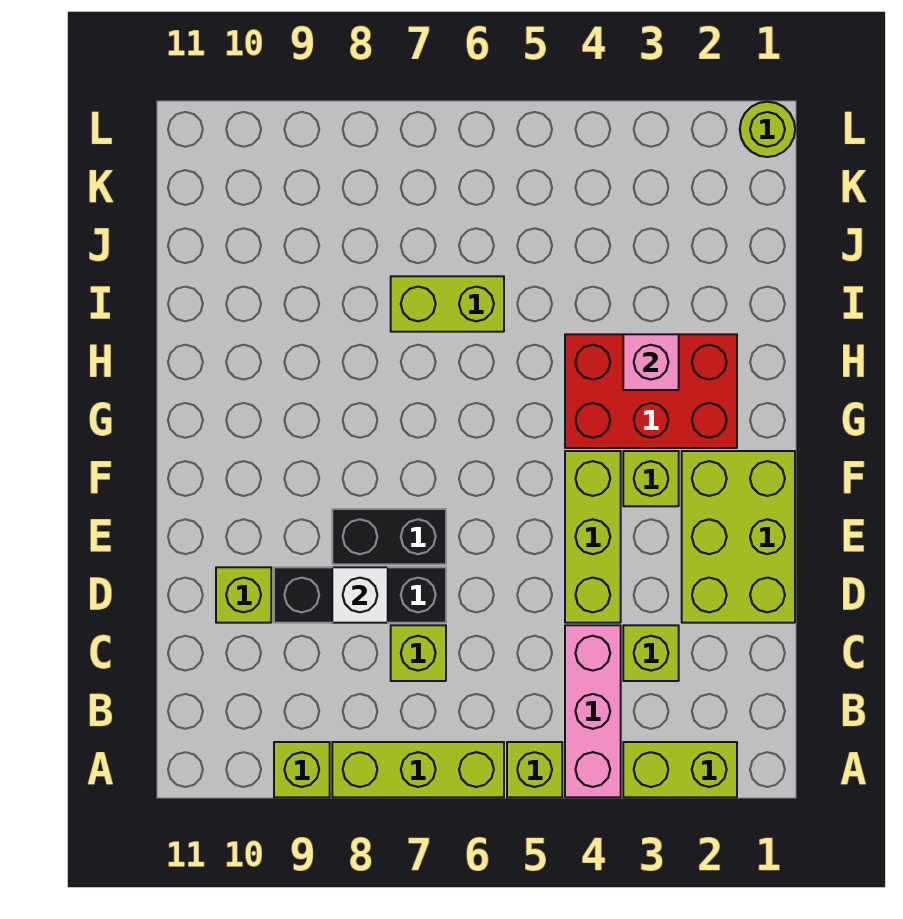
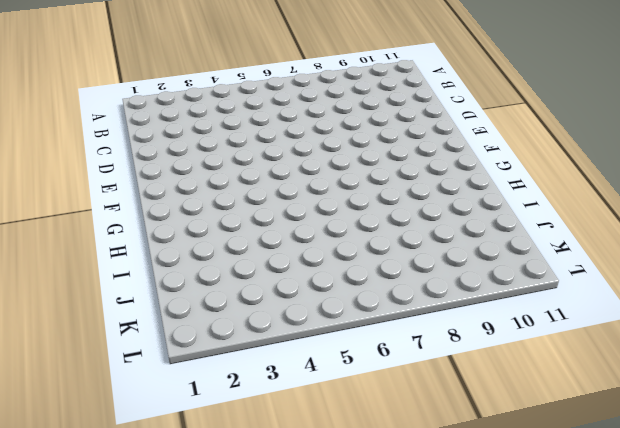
none -> lime 1x2 brick [623,742,737,797]
none -> pink 1x3 brick [565,625,621,797]
none -> lime 1x1 brick [507,742,562,797]

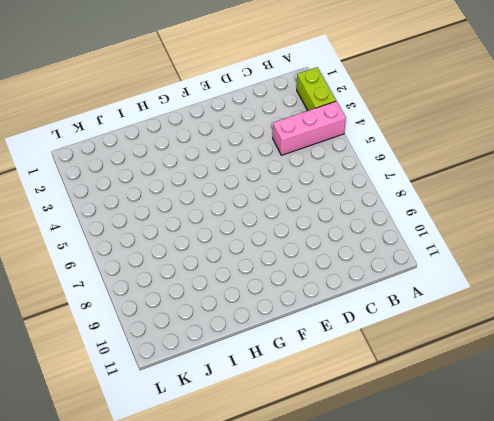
none -> lime 1x1 brick [507,742,562,797]
none -> lime 1x3 brick [332,742,504,797]
none -> lime 1x1 brick [274,742,330,797]

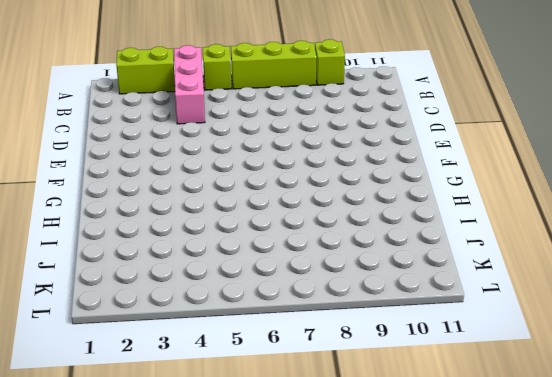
none -> lime 1x1 brick [623,625,679,681]
none -> lime 1x1 brick [391,625,446,681]
none -> lime 2x3 brick [682,451,795,623]

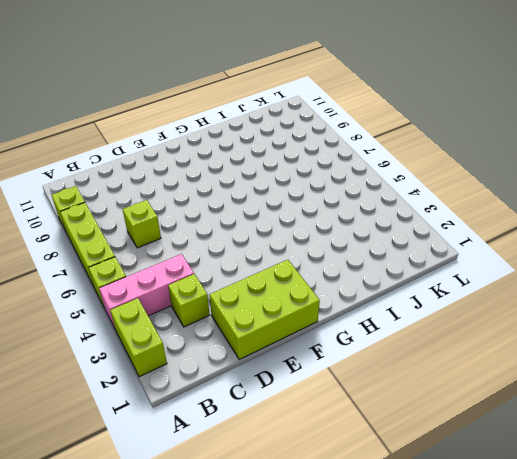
none -> lime 1x3 brick [565,451,621,623]
none -> black 1x3 brick [274,567,446,623]
none -> lime 1x1 brick [216,567,271,623]

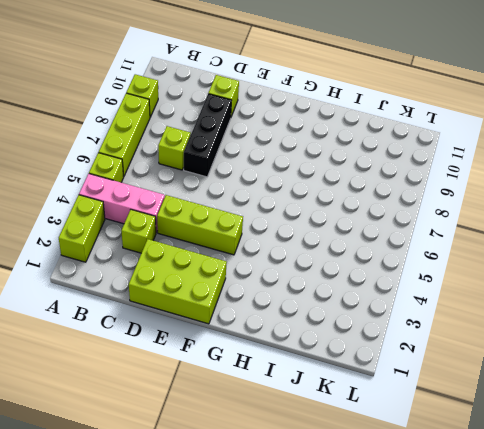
none -> black 1x2 brick [332,509,446,564]
none -> lime 1x1 brick [623,451,679,506]
none -> red 2x3 brick [565,334,737,448]

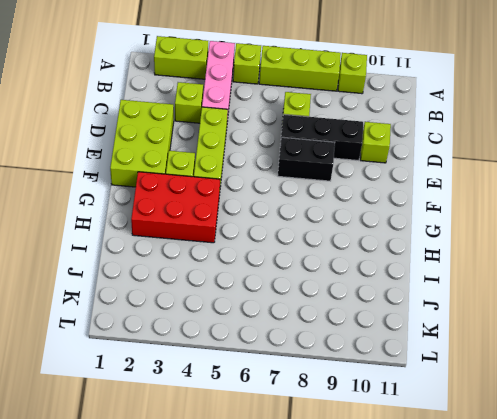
none -> lime 1x2 brick [391,276,504,332]
none -> lime 1x1 round brick [740,102,795,157]
none -> white 1x1 brick [332,567,388,623]

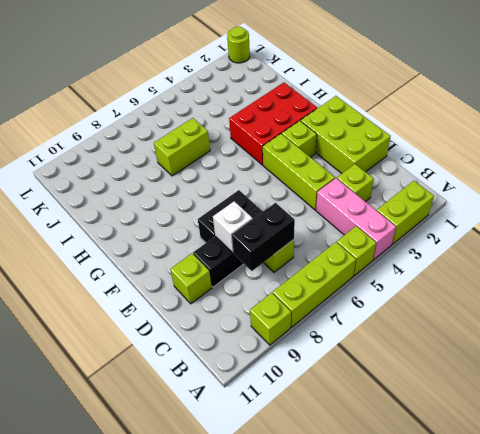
black 1x2 brick [232,203,295,271] -> none
none -> pink 1x1 brick [623,334,679,390]

